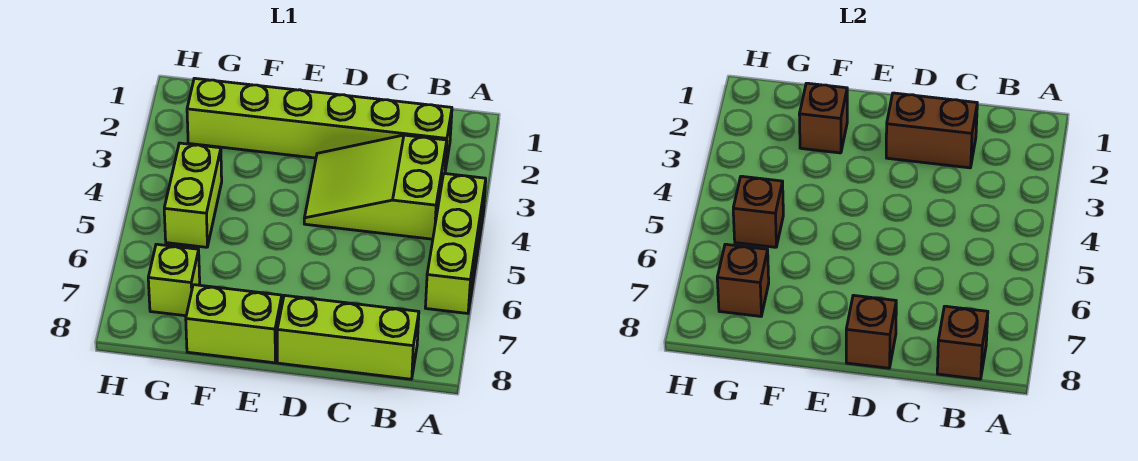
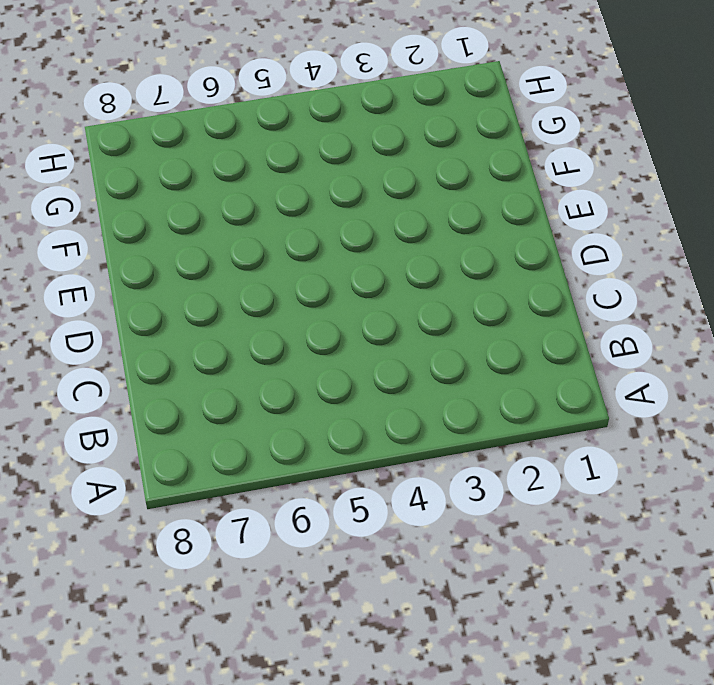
none -> lime 1x3 brick [425,173,486,313]
none -> lime 1x6 brick [187,78,452,170]
none -> lime 2x3 slope [304,135,447,239]

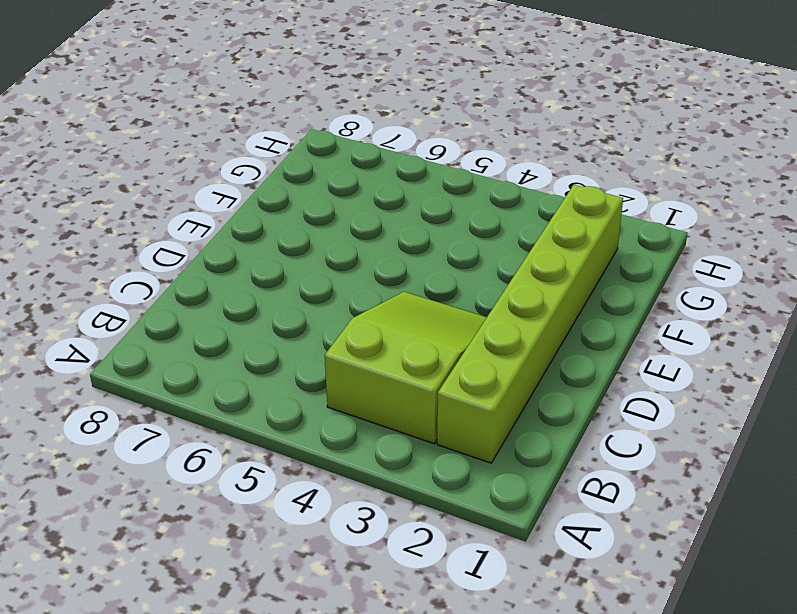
none -> lime 1x3 brick [425,173,486,313]
none -> lime 1x3 brick [277,295,419,379]
none -> lime 1x2 brick [186,285,282,363]

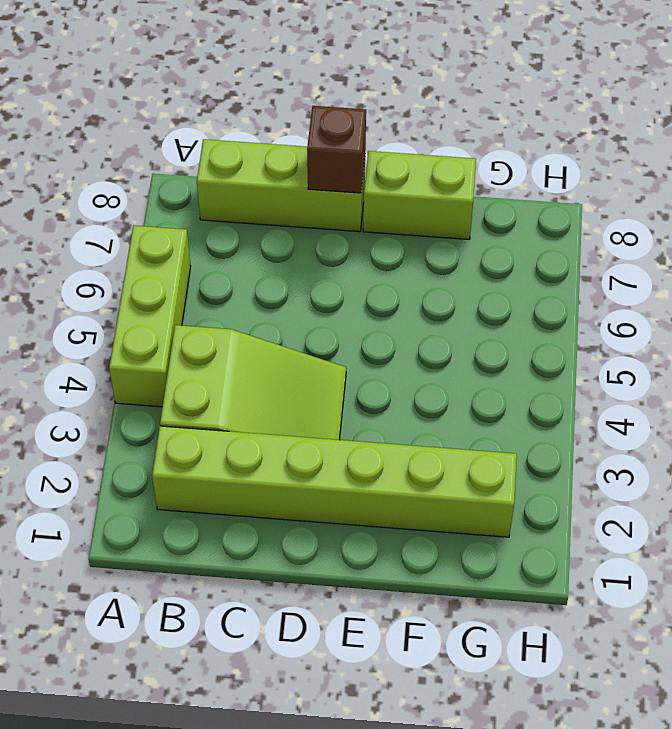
none -> lime 1x2 brick [164,143,222,247]
none -> lime 1x1 brick [148,244,200,316]
none -> brown 1x1 brick [937,306,988,379]

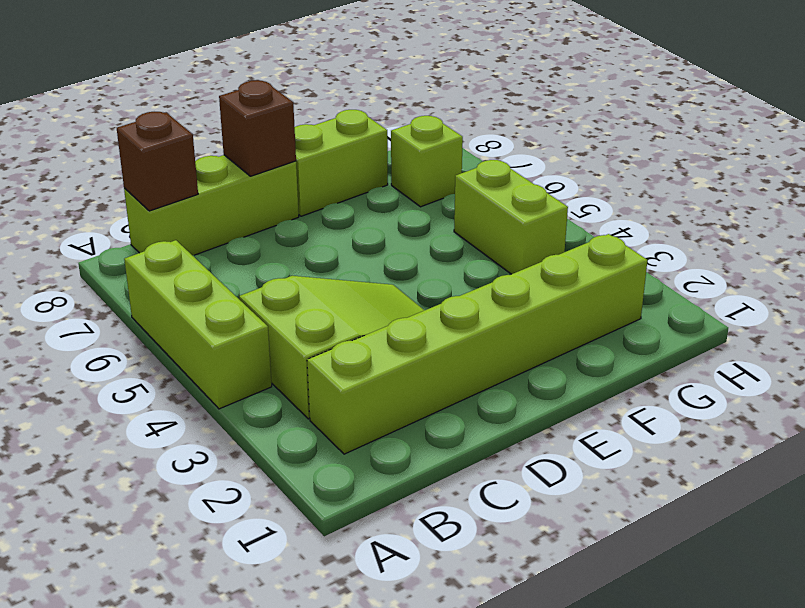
none -> brown 1x2 brick [886,93,977,168]
none -> brown 1x1 brick [799,83,847,153]
none -> brown 1x1 brick [733,176,783,247]

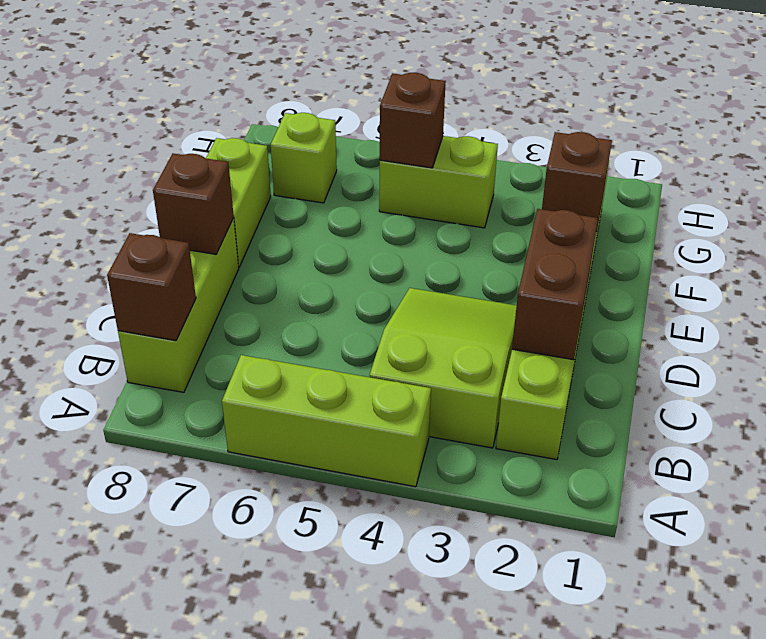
none -> brown 1x1 brick [717,244,769,316]

